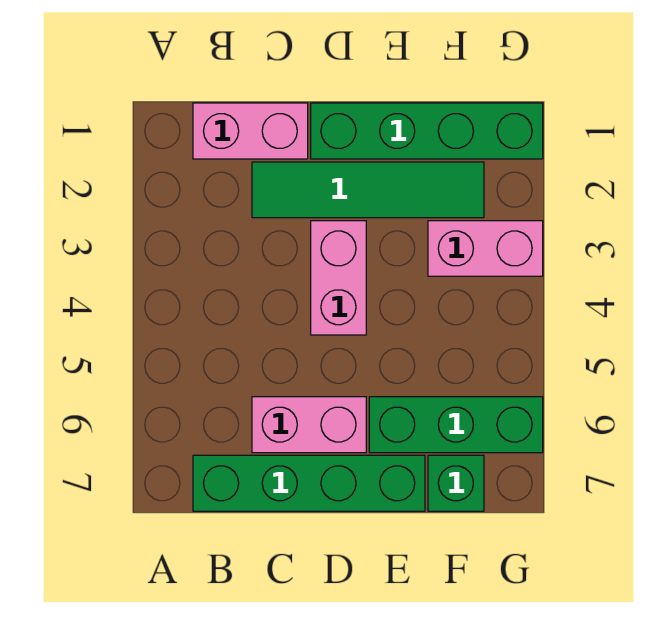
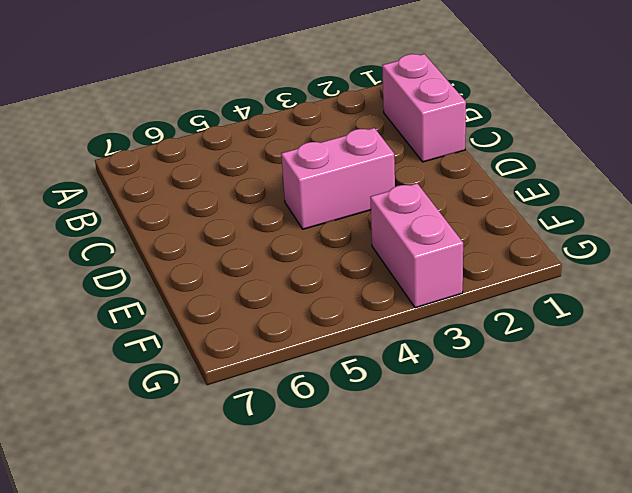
none -> green 1x4 brick [193,455,425,511]
none -> green 1x4 tile [252,162,484,218]

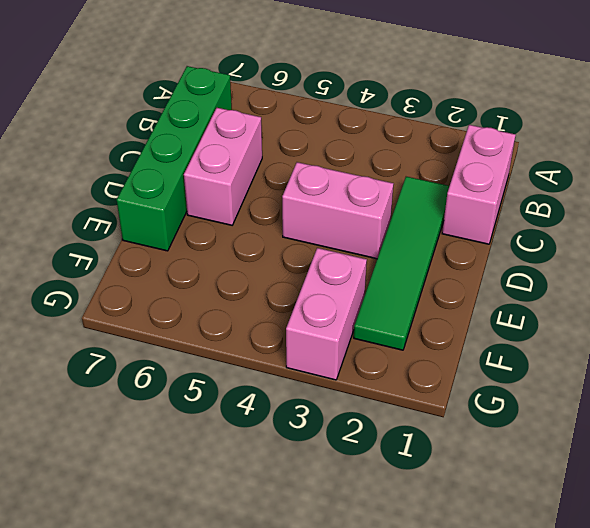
none -> green 1x4 brick [311,103,543,159]
none -> green 1x3 brick [369,397,543,453]

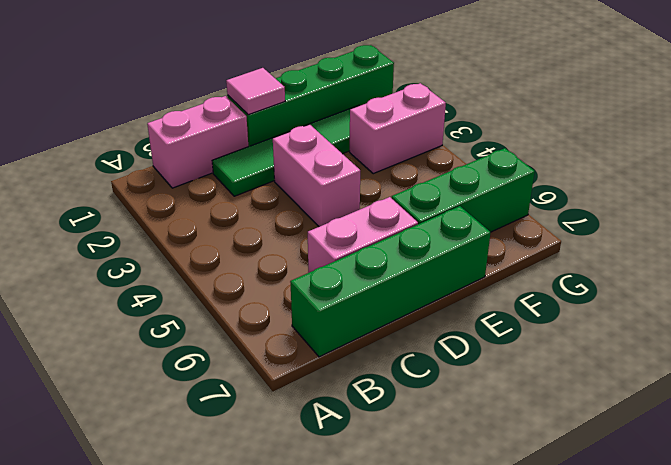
pink 1x1 tile [226,68,285,115] -> none
none -> green 1x1 brick [428,455,484,511]

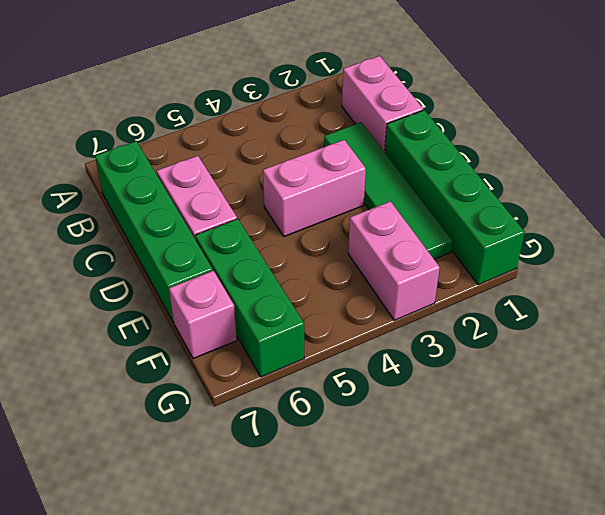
pink 1x1 brick [169,271,237,359] -> green 1x1 brick [428,455,484,511]

